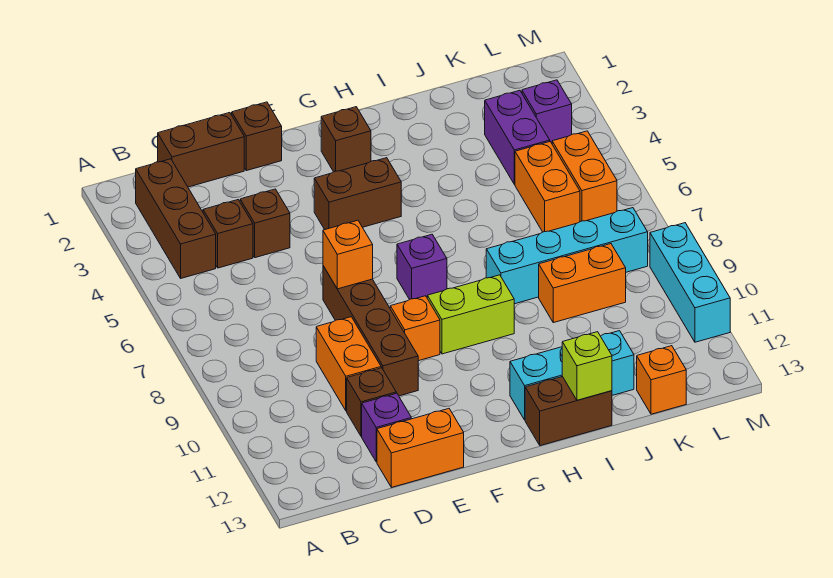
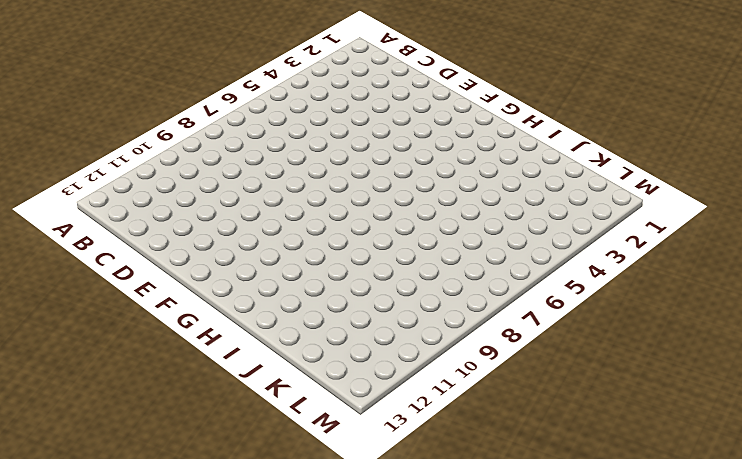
none -> brown 1x3 brick [136,159,216,278]
none -> brown 1x2 brick [158,113,244,187]
none -> brown 1x1 brick [203,200,253,268]

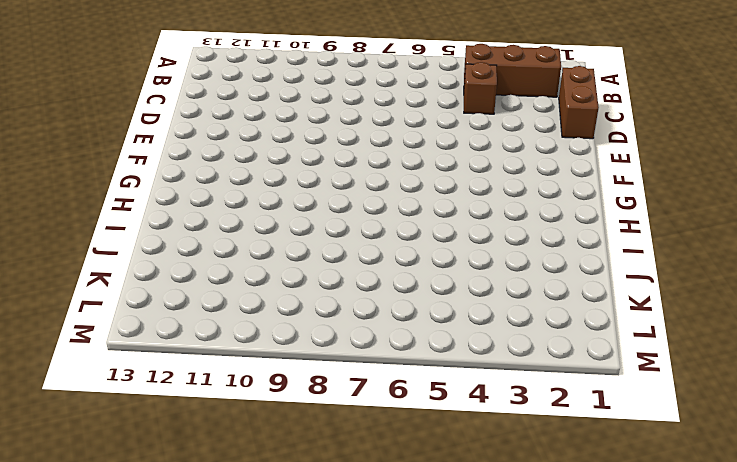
none -> brown 1x1 brick [240,189,290,258]
none -> orange 1x2 brick [316,317,381,411]
none -> brown 1x1 brick [347,368,396,436]

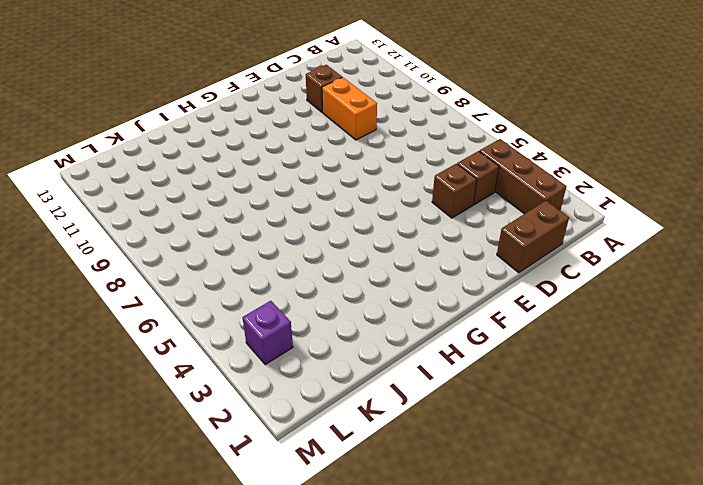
none -> purple 1x1 brick [362,393,411,462]
none -> orange 1x2 brick [377,409,464,487]
none -> brown 1x1 brick [232,102,282,171]

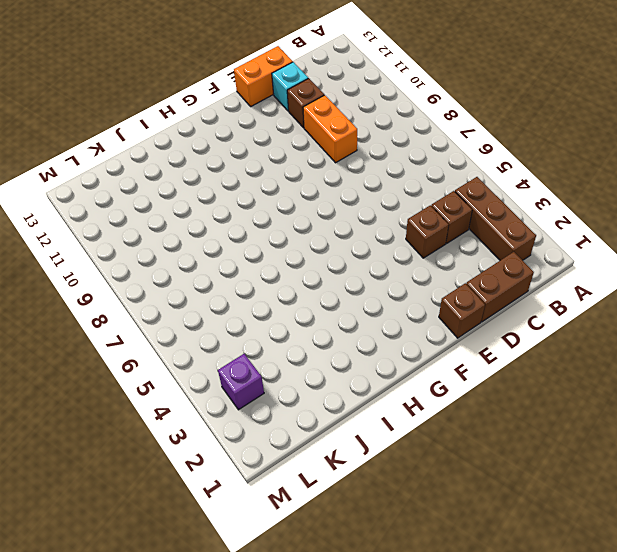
cyan 1x1 brick [272,62,308,111] -> purple 1x1 brick [362,393,411,462]
none -> brown 1x4 brick [323,266,418,396]
none -> brown 1x2 brick [314,158,401,229]
none -> orange 1x1 brick [390,296,440,361]

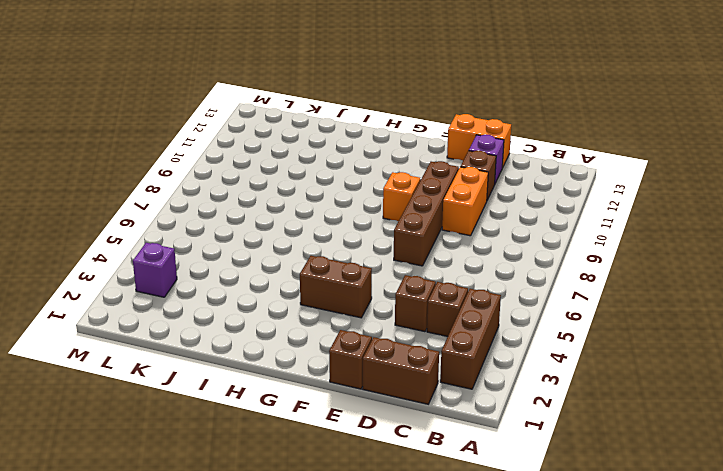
none -> brown 1x1 brick [321,107,371,172]
none -> purple 1x1 brick [397,234,447,300]
none -> lime 1x2 brick [427,275,514,354]

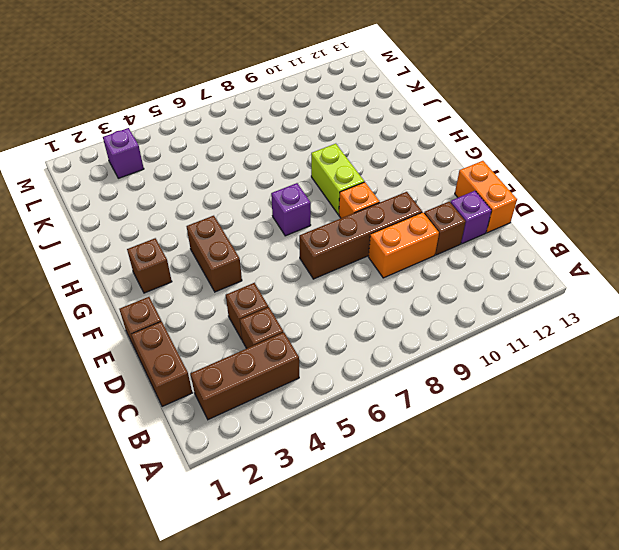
none -> cyan 1x3 brick [510,331,634,420]
none -> brown 1x2 brick [525,377,612,446]
none -> cyan 1x4 brick [486,208,648,304]

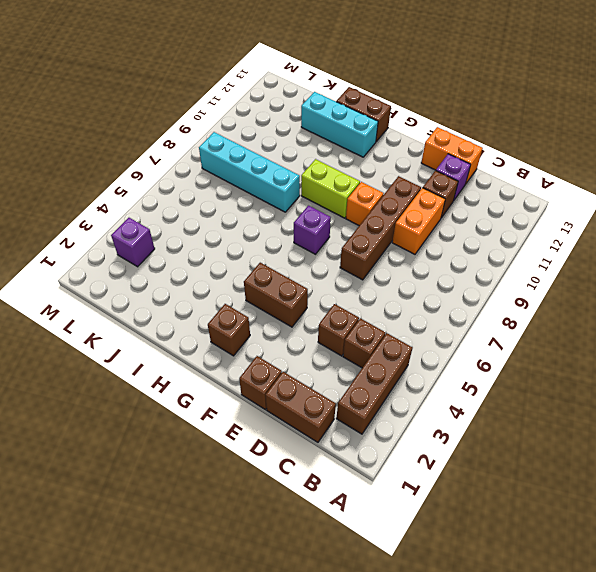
none -> orange 1x2 brick [539,244,626,323]
none -> purple 1x2 brick [485,90,550,184]
none -> orange 1x2 brick [515,142,580,232]

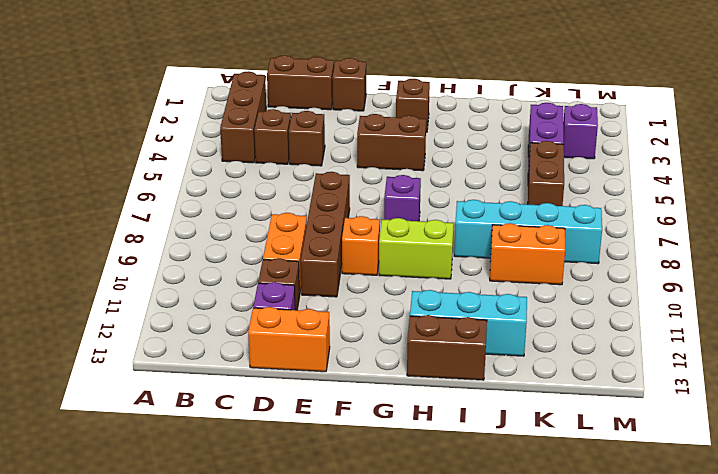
brown 1x2 brick [528,141,564,206] -> orange 1x2 brick [515,142,580,232]
none -> orange 1x1 brick [637,346,686,414]
none -> orange 1x2 brick [552,131,617,222]
none -> cyan 1x3 brick [650,223,730,342]

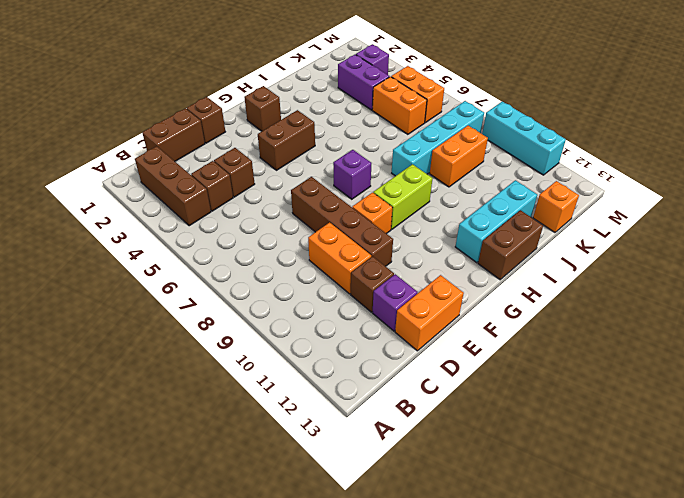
none -> orange 1x1 brick [323,220,373,289]
none -> lime 1x1 brick [562,332,612,400]

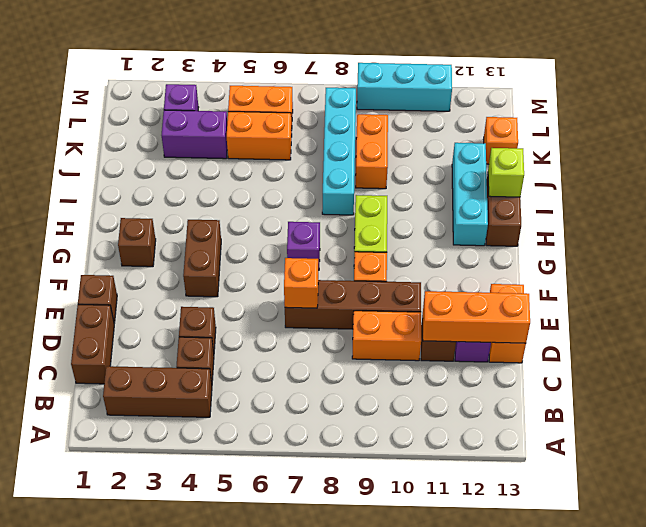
orange 1x3 brick [423,291,530,343] -> none

